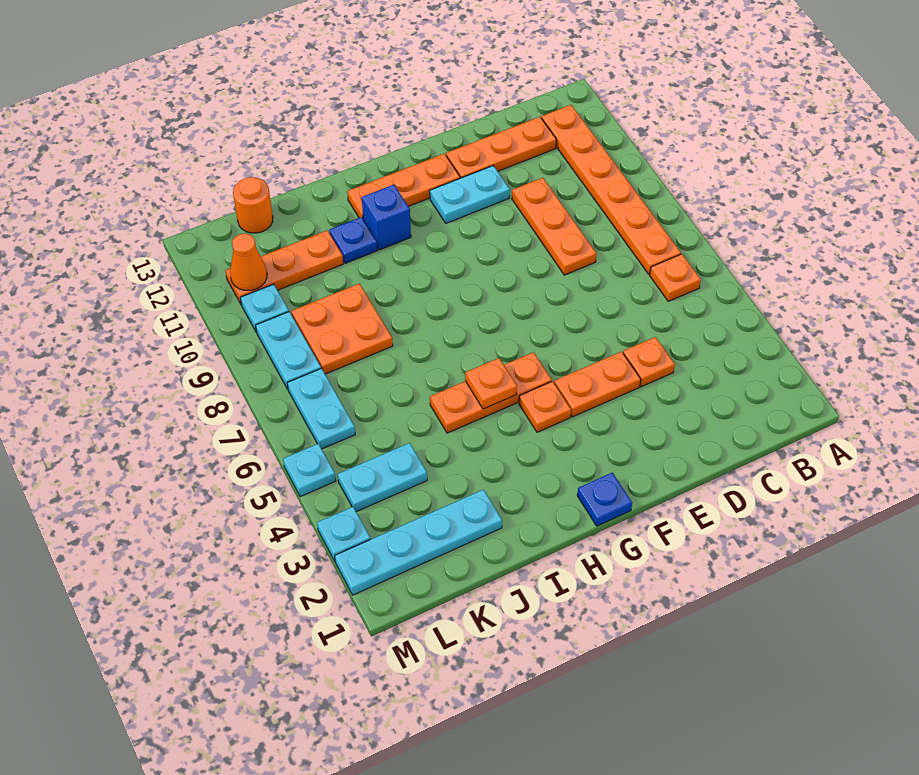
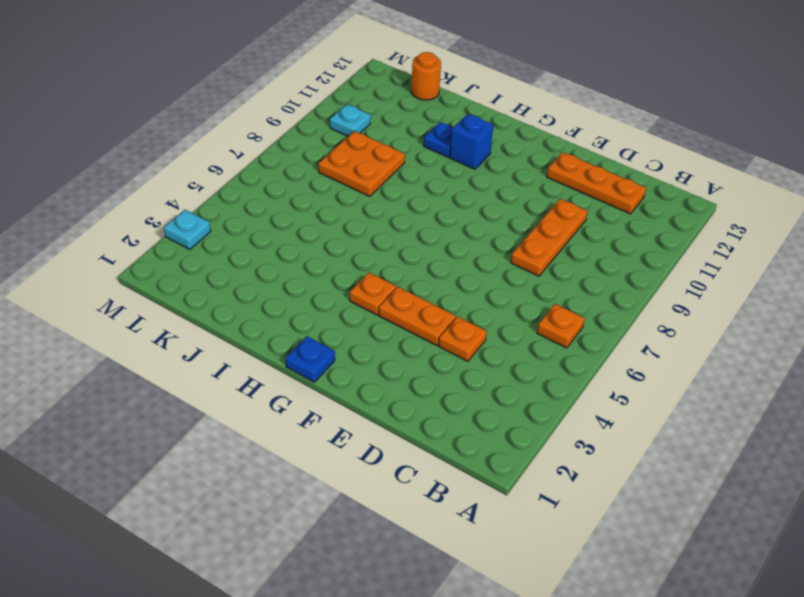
none -> orange 1x6 plate [541,105,681,274]
none -> cyan 1x2 plate [430,166,510,223]
none -> orange 1x3 plate [347,154,460,218]

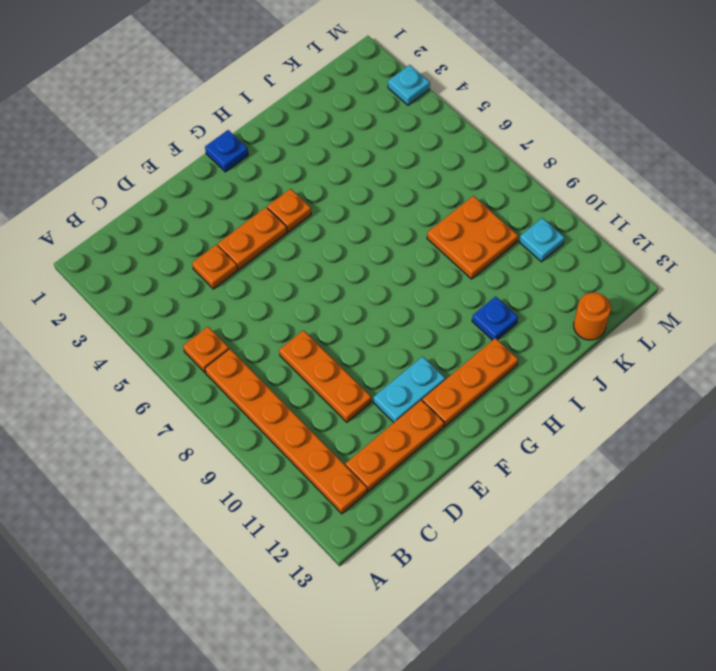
none -> orange 1x3 plate [430,352,552,433]
none -> blue 1x1 brick [362,185,411,250]
none -> cyan 1x4 plate [335,490,502,595]

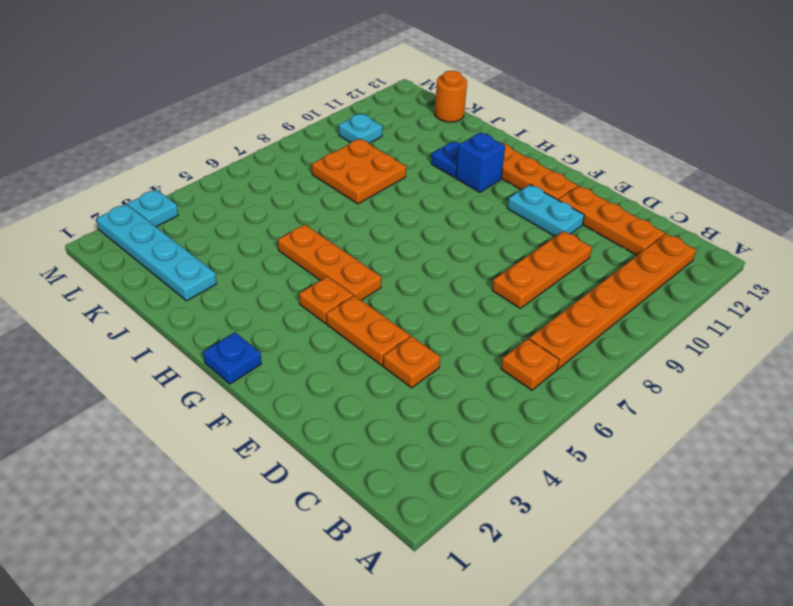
none -> orange 1x3 plate [225,230,343,304]
none -> cyan 1x2 plate [338,443,427,512]
none -> cyan 1x2 plate [287,369,355,449]

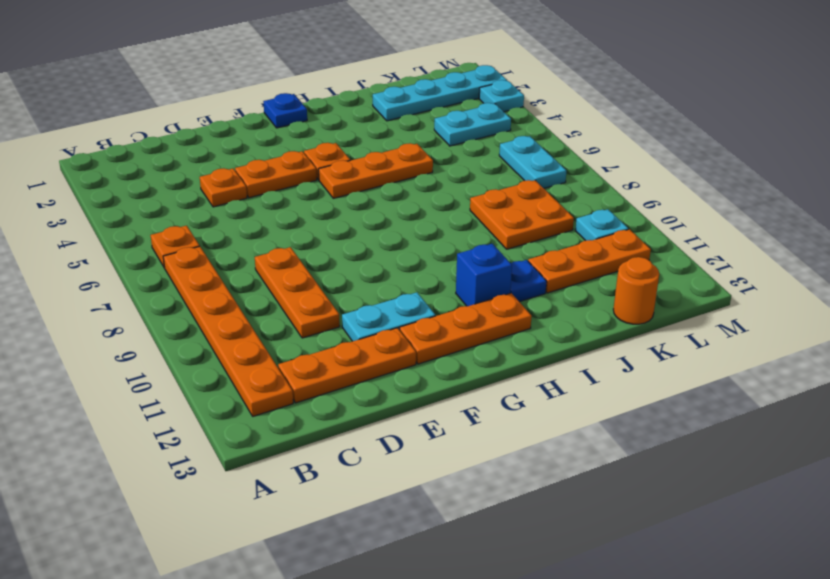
none -> cyan 1x2 plate [256,312,321,389]
none -> cyan 1x1 plate [283,444,336,497]
none -> orange 1x1 plate [465,358,517,409]

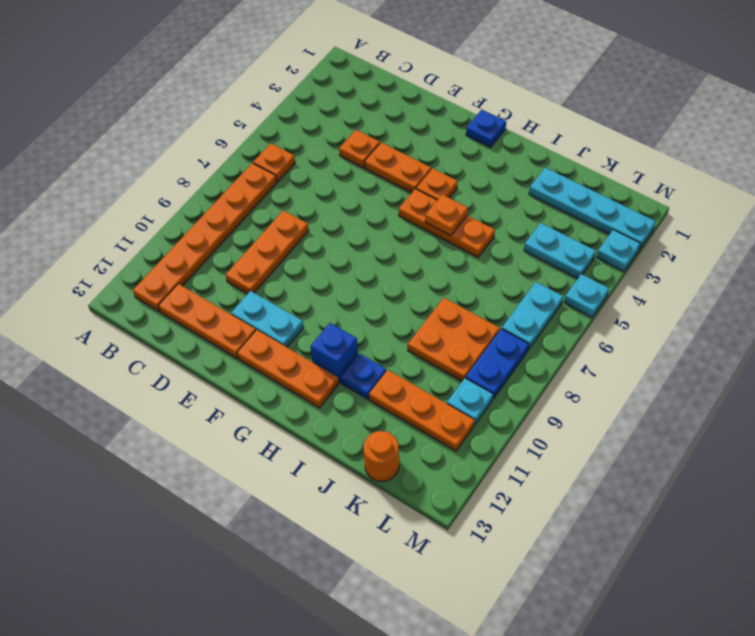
blue 1x2 plate [466,329,529,399] -> cyan 1x2 plate [256,312,321,389]
none -> orange 1x1 cone [230,233,267,290]

